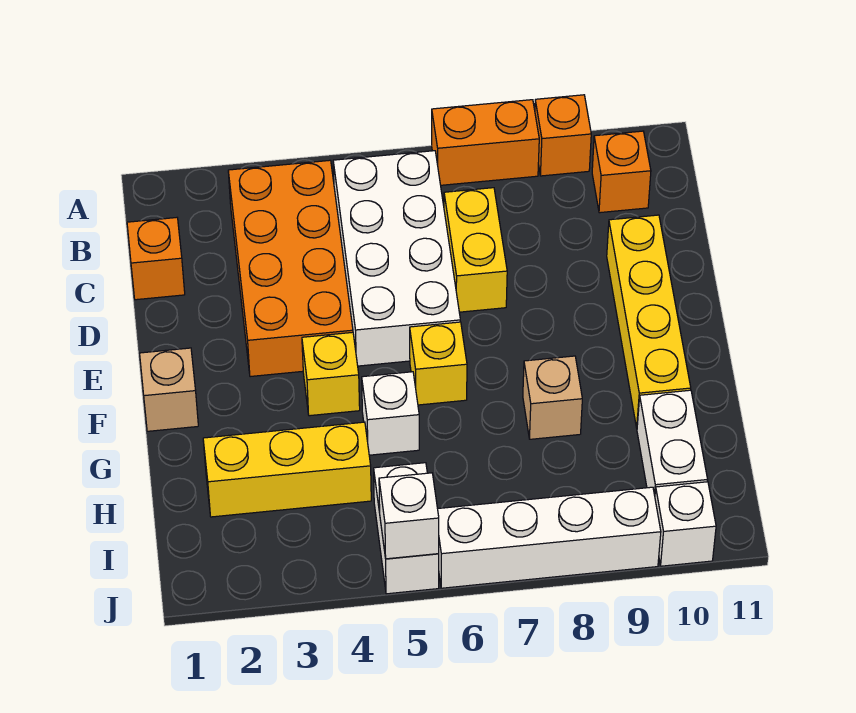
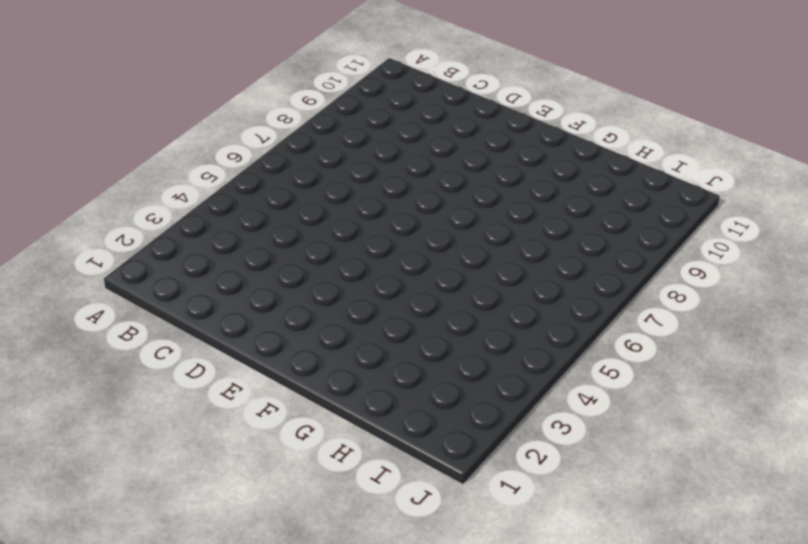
none -> orange 1x2 brick [432,100,539,185]
none -> orange 1x1 brick [535,95,591,176]
none -> orange 2x4 brick [228,160,353,377]

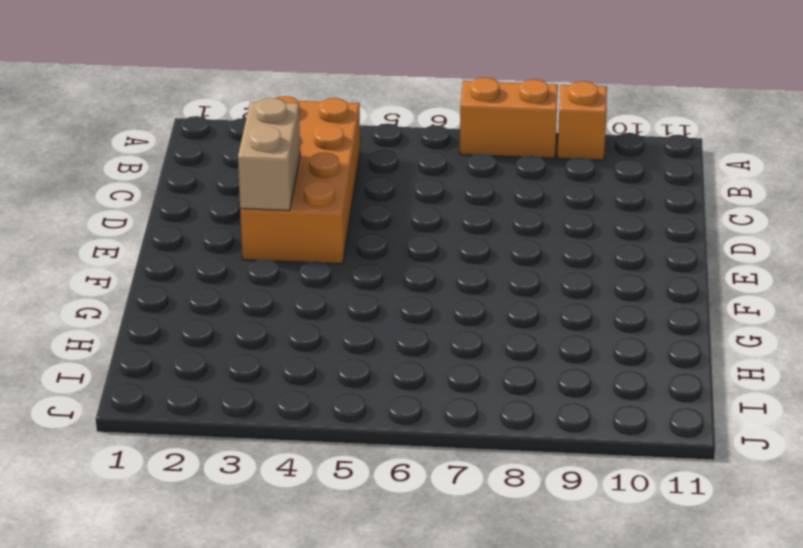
tan 1x2 brick [238,98,300,211] -> none
none -> white 2x4 brick [333,151,460,366]
none -> orange 1x1 brick [592,131,651,213]
none -> orange 1x1 brick [127,218,185,300]

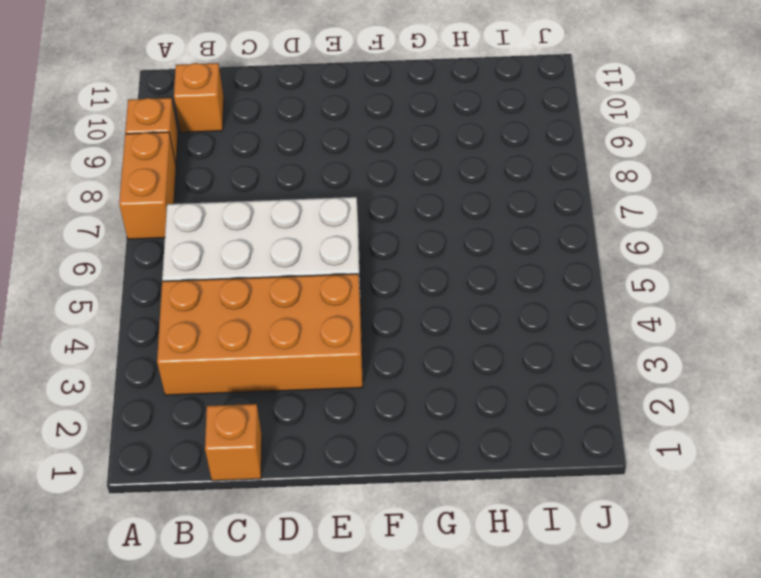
none -> yellow 1x2 brick [444,188,507,312]
none -> yellow 1x4 brick [607,215,691,428]
none -> tan 1x1 brick [140,348,198,431]

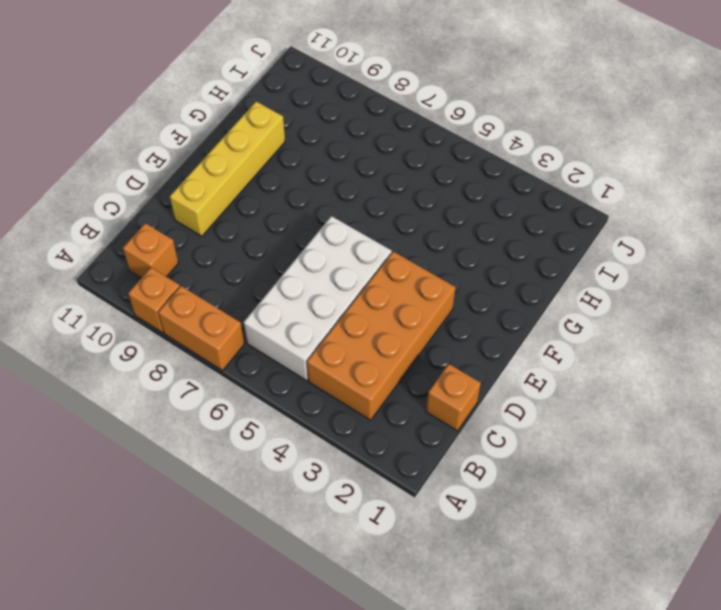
none -> yellow 1x2 brick [444,188,507,312]
none -> tan 1x1 brick [140,348,198,431]
none -> yellow 1x1 brick [302,332,360,416]

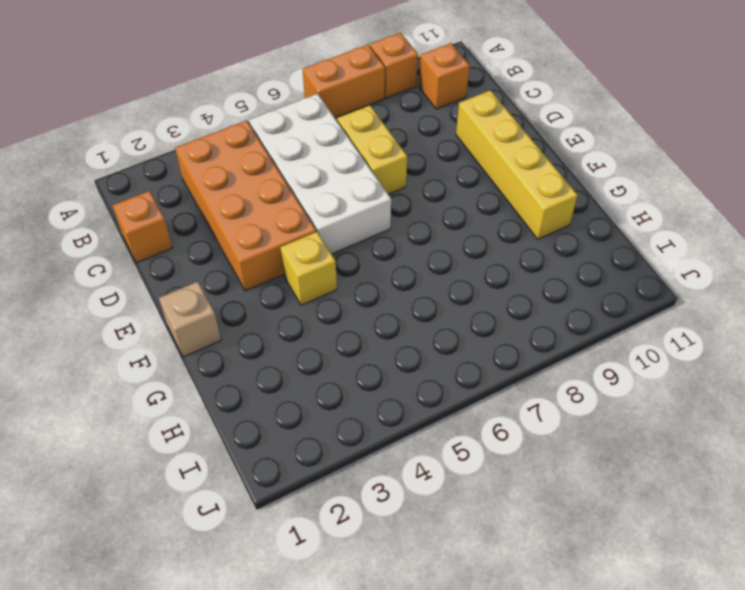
none -> yellow 1x1 brick [410,322,467,405]
none -> white 1x1 brick [362,372,419,455]
none -> tan 1x1 brick [523,356,582,439]

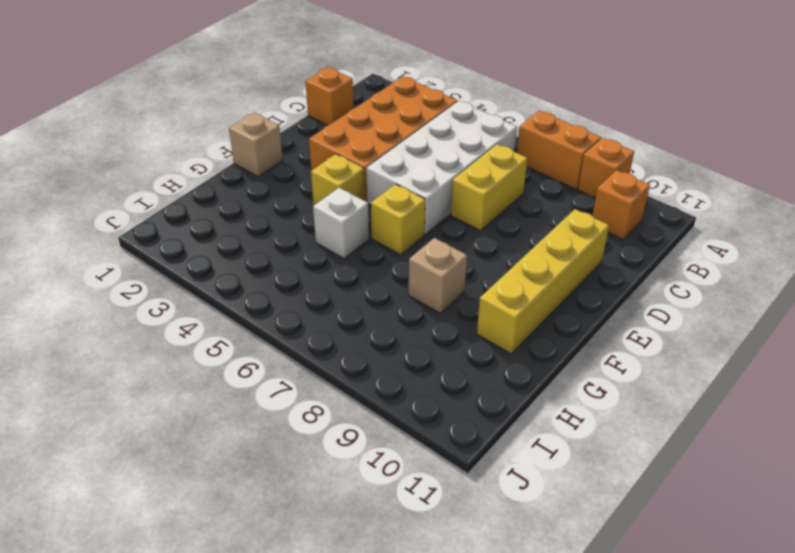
none -> yellow 1x3 brick [203,422,371,517]
none -> white 1x2 brick [637,390,708,495]
none -> white 1x2 brick [374,463,439,594]

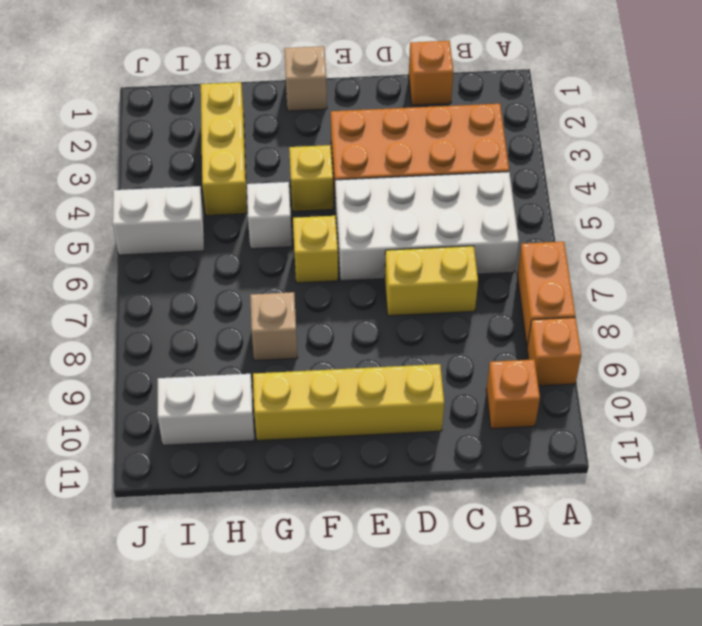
none -> white 1x4 brick [438,487,661,588]
none -> white 1x1 brick [655,482,716,566]
none -> white 1x1 brick [379,473,439,559]

